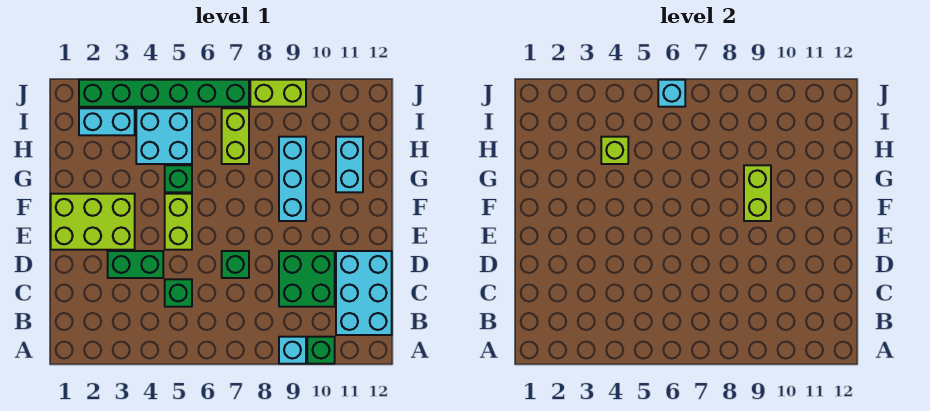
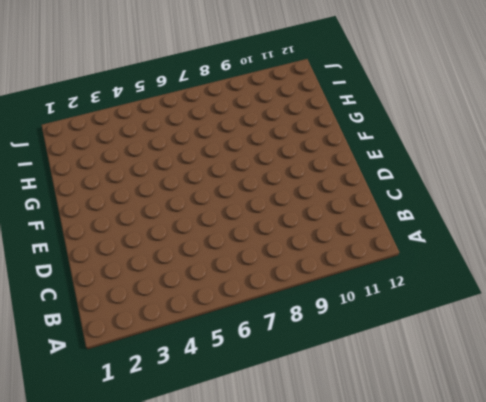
none -> cyan 1x1 brick [279,337,306,364]
none -> green 1x1 brick [307,337,335,364]
none -> cyan 2x3 brick [336,251,392,335]

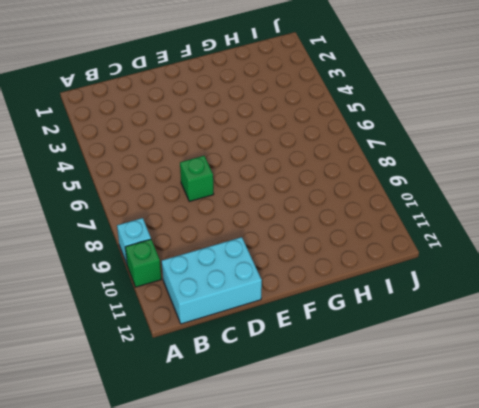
none -> green 1x1 brick [165,279,192,307]
none -> green 2x2 brick [279,251,335,307]
none -> green 1x2 brick [108,251,163,278]

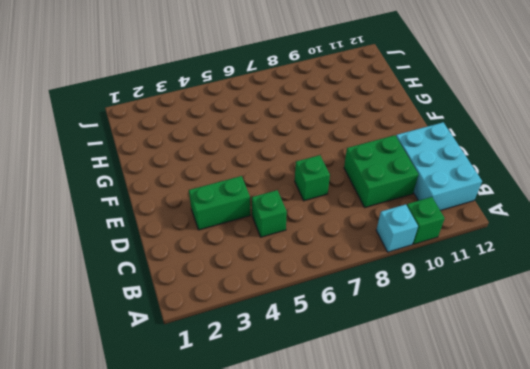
none -> lime 2x3 brick [51,194,135,250]
none -> lime 1x2 brick [165,194,192,250]
none -> cyan 1x3 brick [279,137,306,221]

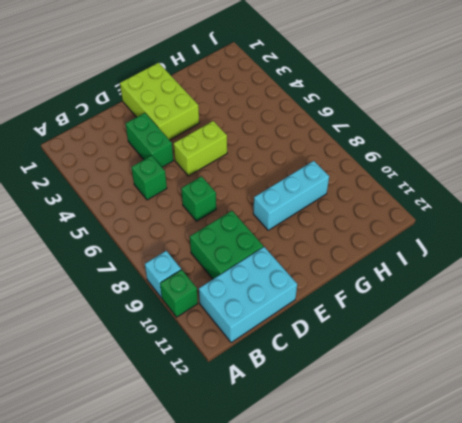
none -> green 1x1 brick [165,165,192,192]
none -> cyan 1x2 brick [336,137,363,192]
none -> cyan 2x2 brick [136,108,192,164]

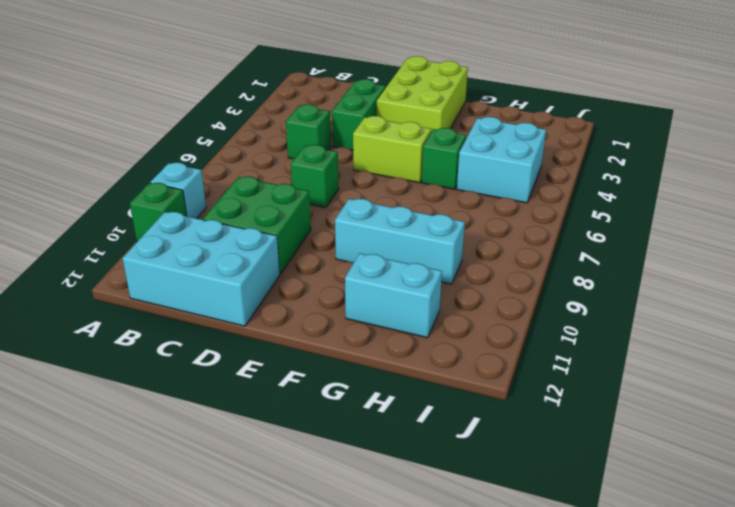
none -> lime 1x2 brick [222,108,249,164]
none -> cyan 1x2 brick [79,108,135,135]
none -> green 1x6 brick [79,80,249,107]

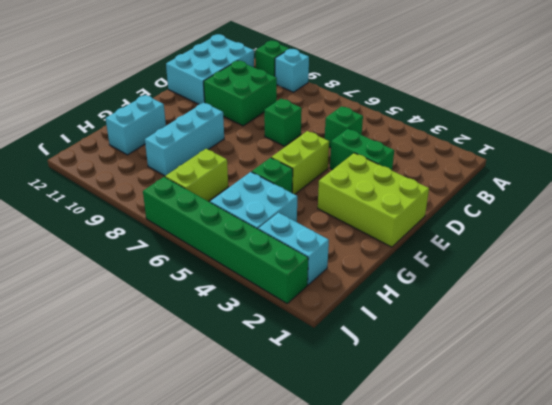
none -> lime 1x2 brick [250,80,306,107]
none -> lime 1x2 brick [744,165,771,221]
none -> lime 1x1 brick [601,137,628,164]

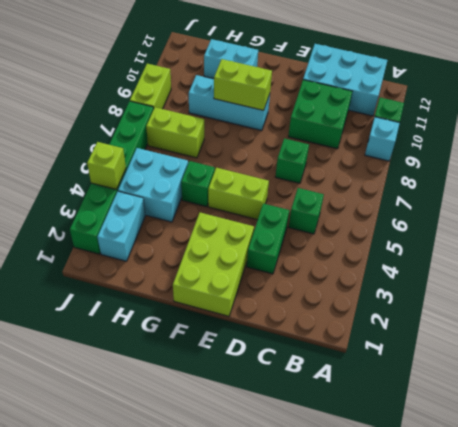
lime 1x1 brick [87,142,126,190] -> lime 1x1 brick moved to [601,137,628,164]
none -> cyan 1x1 brick [658,80,685,107]

